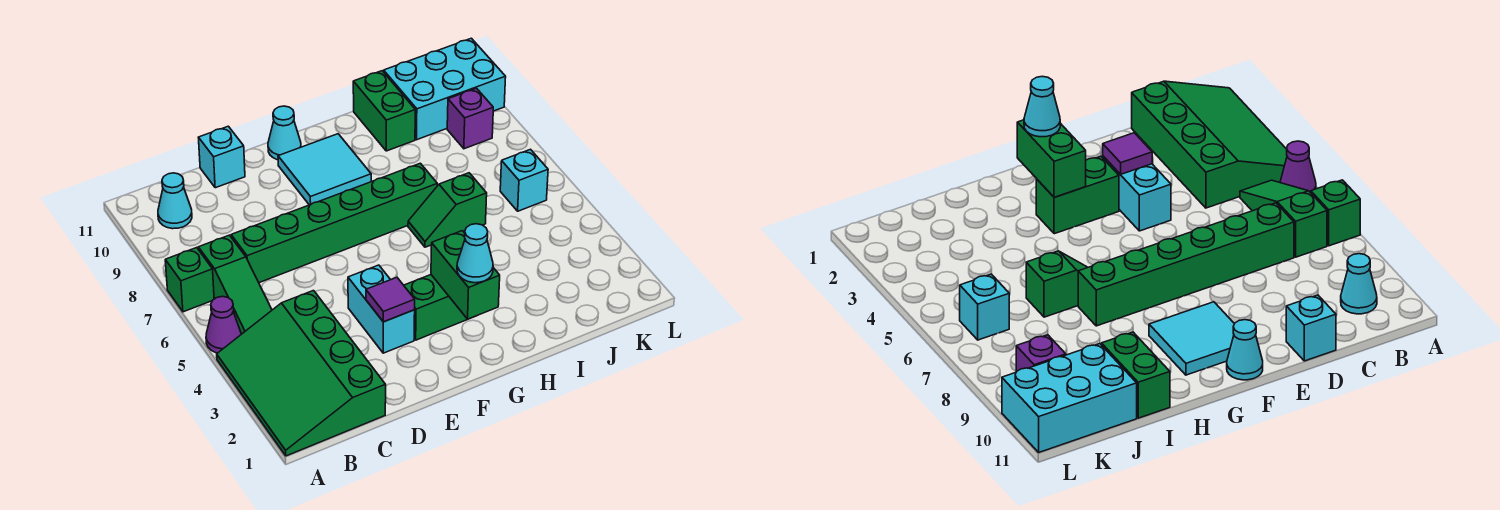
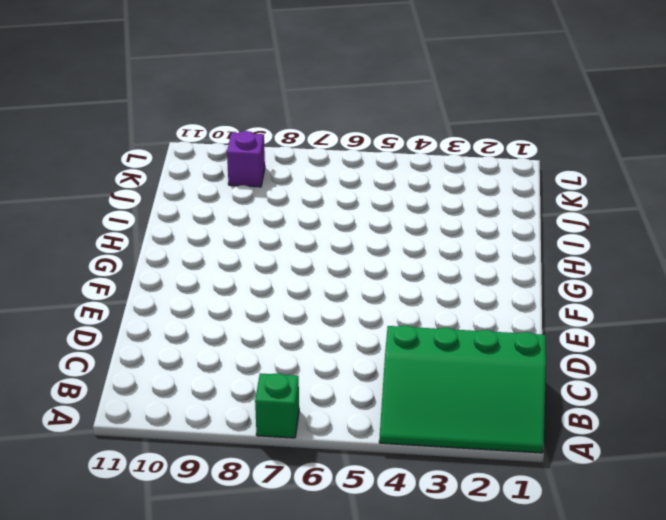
none -> purple 1x1 cone [206,296,241,353]
none -> green 1x3 slope [198,235,272,334]
none -> cyan 1x1 cone [158,173,192,229]

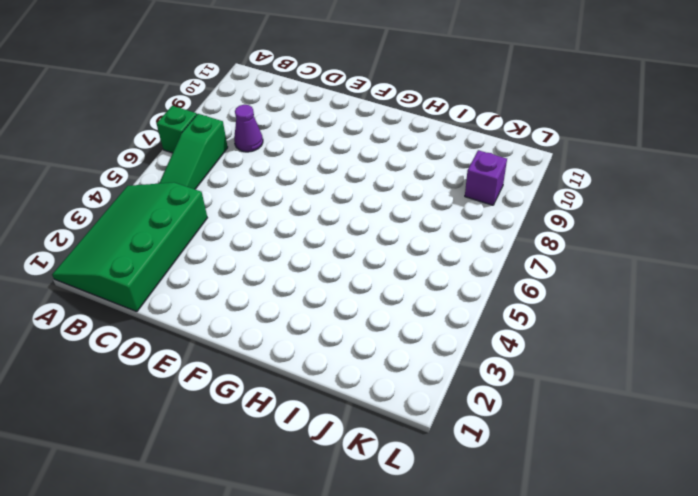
purple 1x1 cone [234,105,263,152] -> purple 1x1 cone moved to [206,296,241,353]
none -> cyan 1x1 cone [158,173,192,229]
none -> green 1x6 brick [231,163,437,283]
none -> cyan 1x1 brick [198,126,245,188]

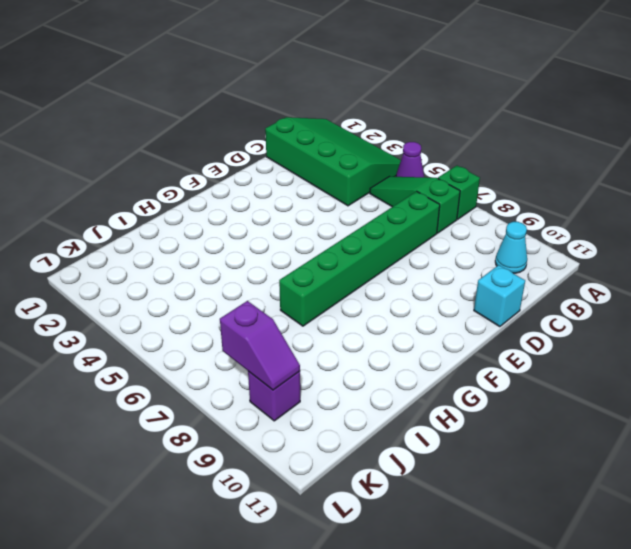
purple 1x2 slope [220,301,300,390] -> none
none -> cyan 1x2 brick [348,265,415,353]
none -> green 1x2 brick [404,275,467,340]
none -> cyan 2x2 tile [278,134,371,205]

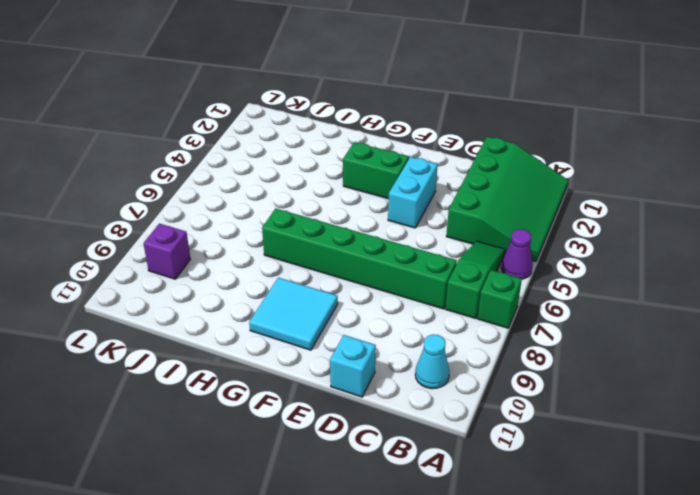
none -> cyan 1x1 cone [268,106,301,160]
none -> green 1x2 slope [408,173,487,247]
none -> green 1x2 brick [353,71,415,151]

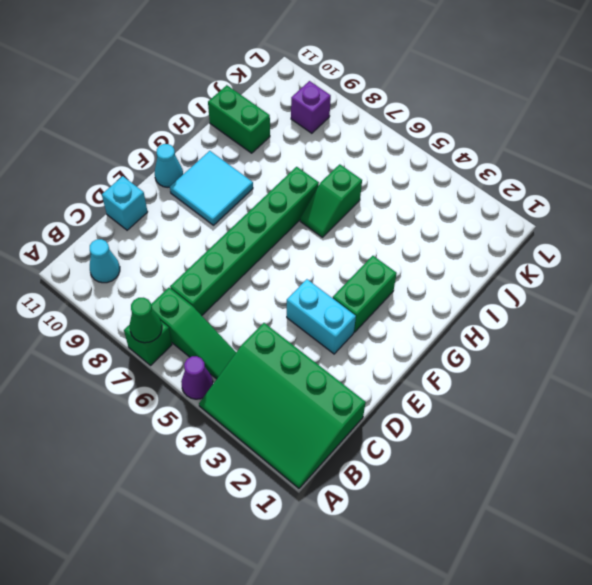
green 1x1 cone [130,298,162,343] -> none
none -> cyan 2x3 brick [384,38,506,140]
none -> cyan 1x1 brick [500,149,548,211]
none -> purple 1x1 tile [366,277,415,322]

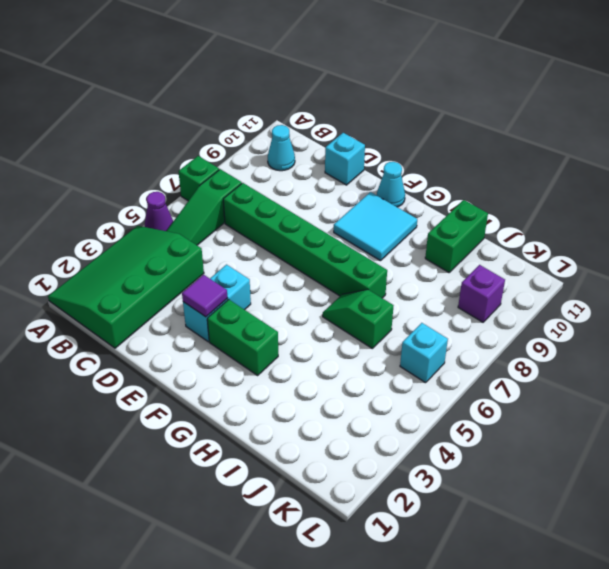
none -> cyan 2x3 brick [384,38,506,140]
none -> green 1x2 brick [431,231,500,319]
none -> cyan 1x1 cone [457,224,493,283]

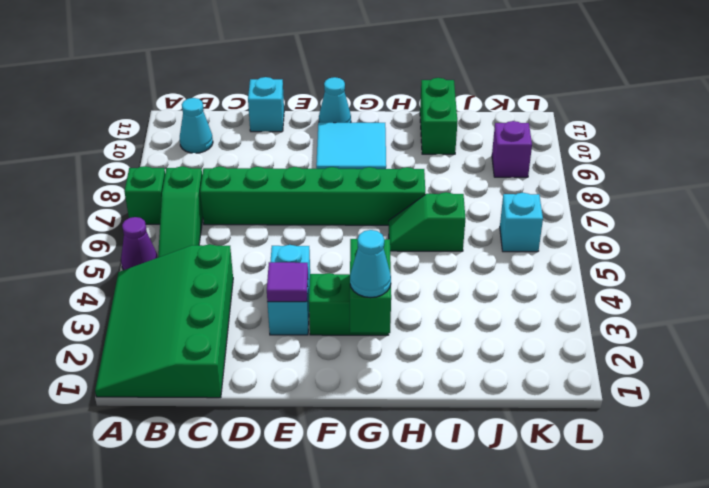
none -> cyan 2x3 brick [384,38,506,140]

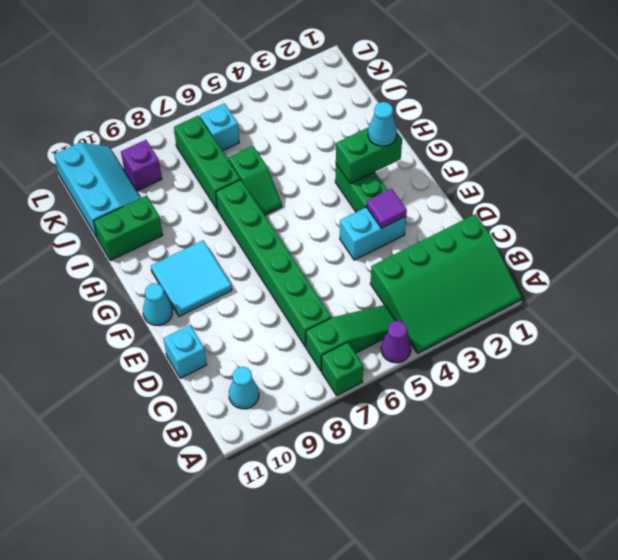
green 1x3 brick [174,115,240,209] -> none
cyan 2x3 slope [54,143,141,237] -> cyan 2x3 brick [384,38,506,140]

